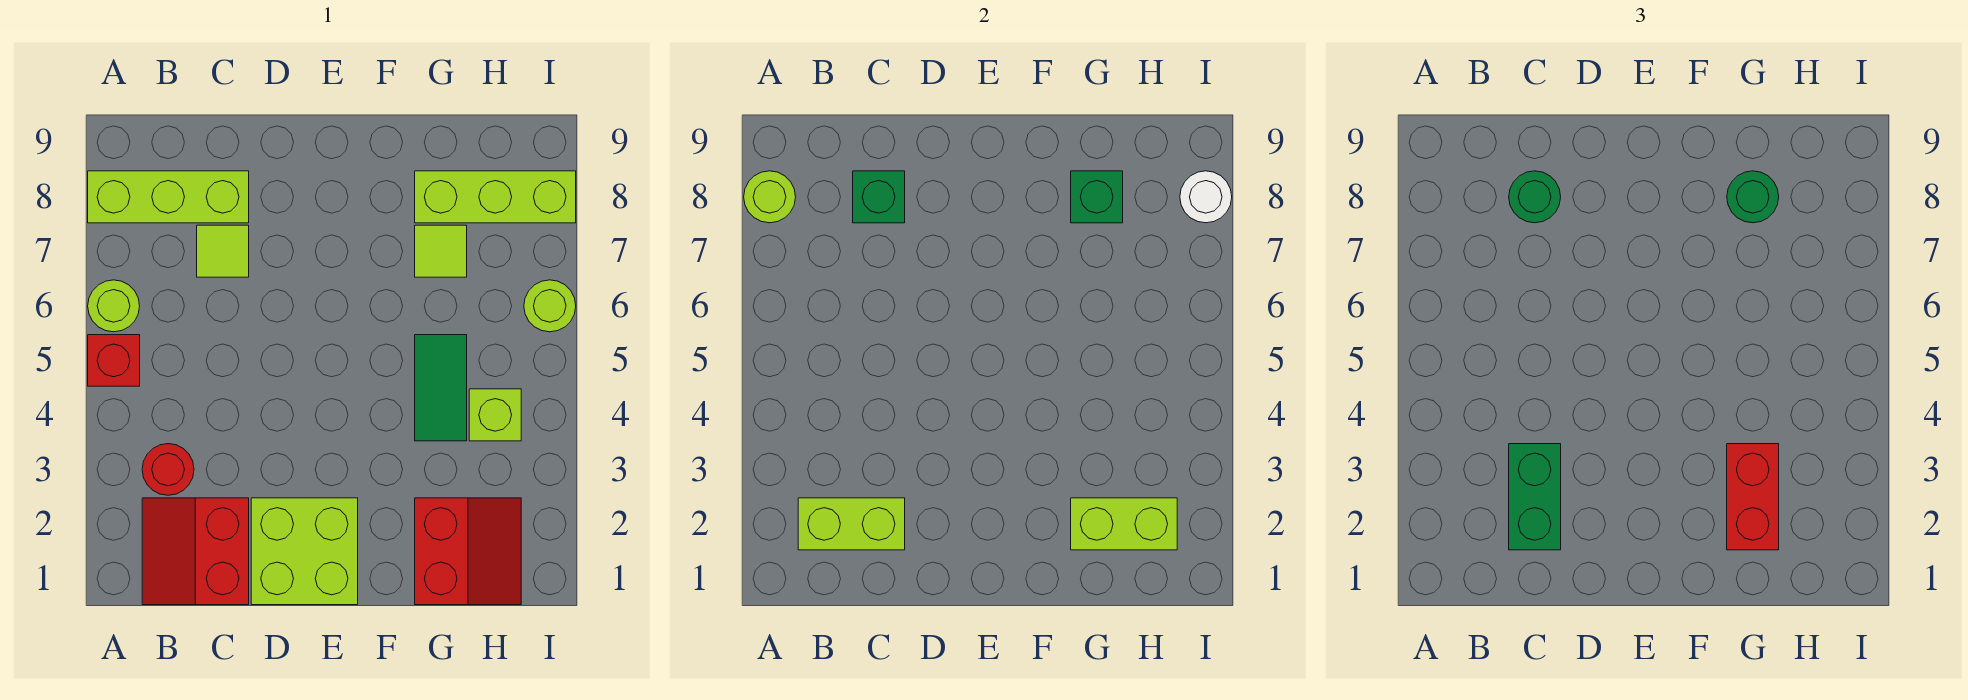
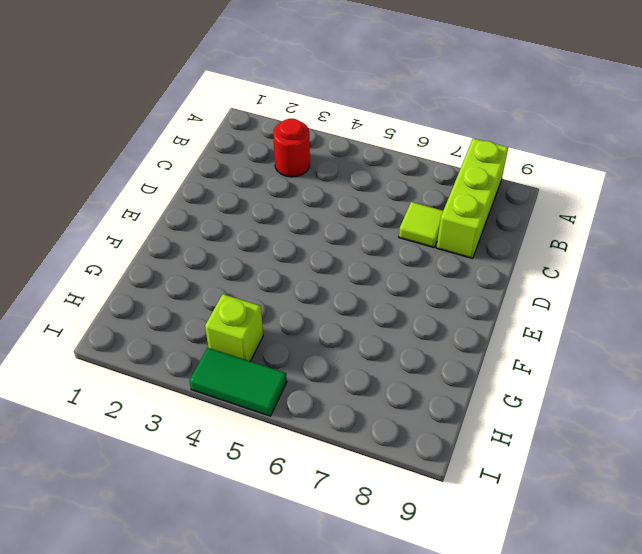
green 1x2 tile [189,348,287,416] -> green 1x2 tile moved to [415,335,467,441]
none -> red 1x1 brick [88,335,140,386]
none -> lime 1x1 round brick [88,280,140,332]
none -> red 2x2 slope [142,498,249,605]

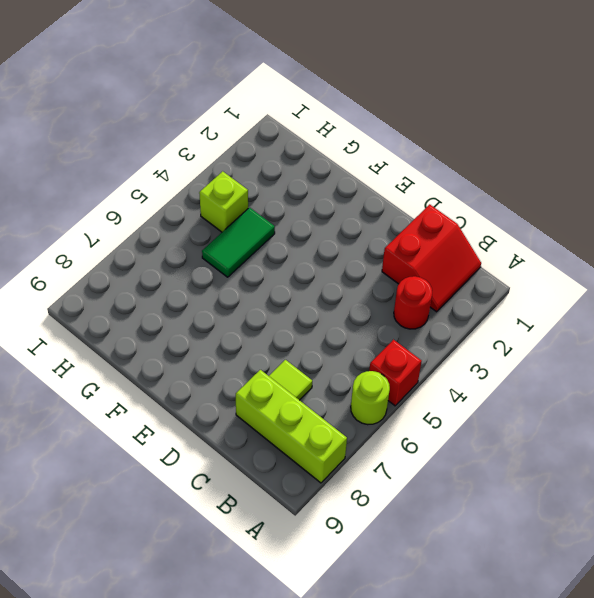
none -> lime 2x2 brick [251,498,358,605]
none -> red 2x2 slope [415,498,521,605]
none -> lime 1x1 tile [415,225,467,277]

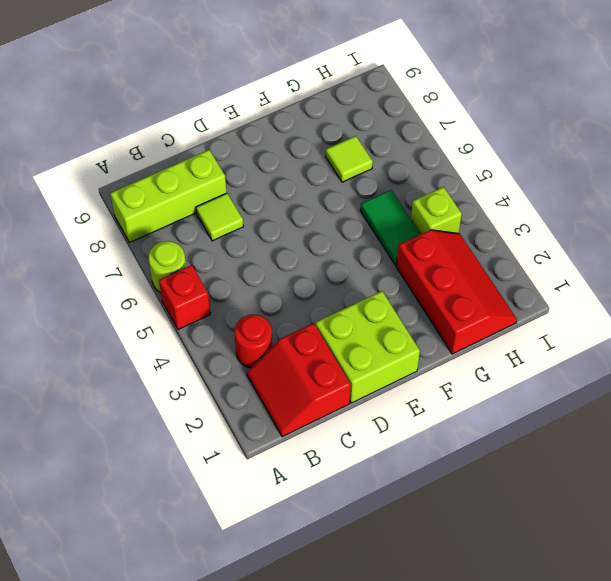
red 2x3 slope [396,230,517,354] -> red 2x2 slope [415,498,521,605]
none -> lime 1x3 brick [415,171,576,223]
none -> lime 1x1 round brick [524,280,576,332]
none -> lime 1x1 round brick [744,171,796,223]

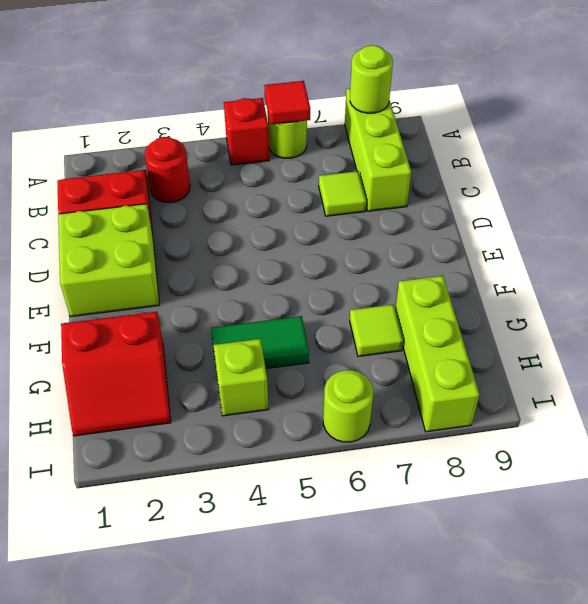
red 1x1 tile [264,81,310,124] -> none
none -> lime 1x2 brick [798,498,905,550]
none -> green 1x1 brick [853,171,905,223]
none -> lime 1x2 brick [1071,498,1177,550]

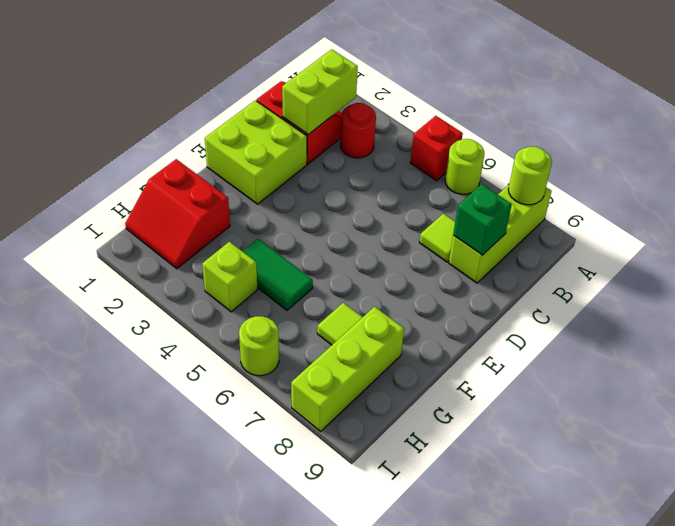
none -> lime 1x2 brick [1071,498,1177,550]
none -> green 1x1 brick [1071,171,1123,223]
none -> white 1x1 round brick [1180,171,1232,223]

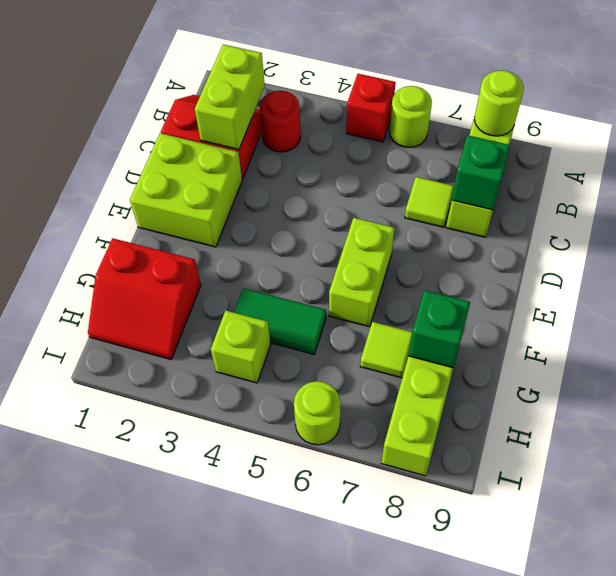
lime 1x2 brick [329,218,395,327] -> lime 1x2 brick moved to [1071,498,1177,550]
none -> white 1x1 round brick [1180,171,1232,223]
none -> green 1x2 brick [1509,444,1561,550]
none -> green 1x1 round brick [1509,171,1561,223]

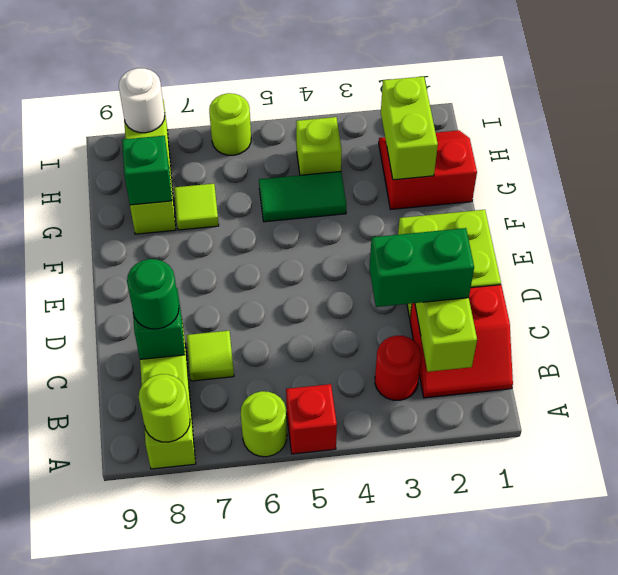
none -> red 1x2 brick [1727,444,1779,550]
none -> green 1x1 round brick [1727,171,1779,223]

